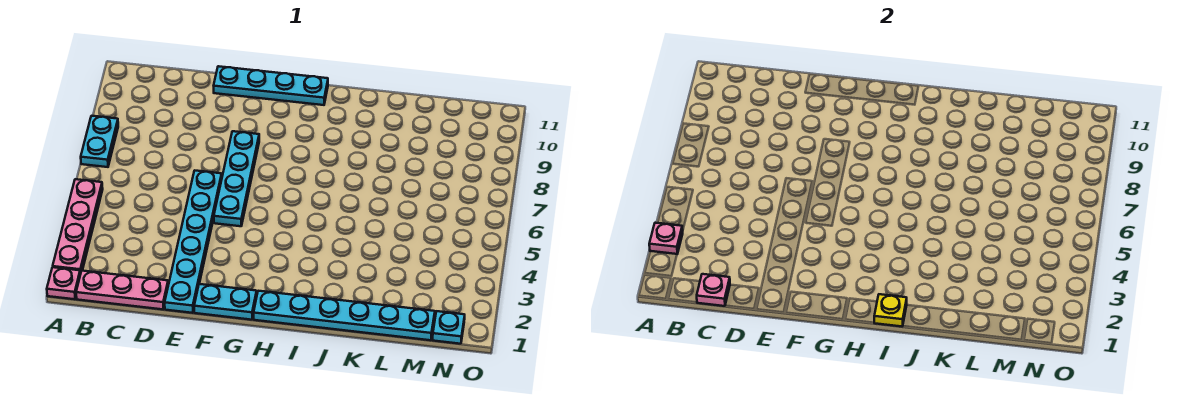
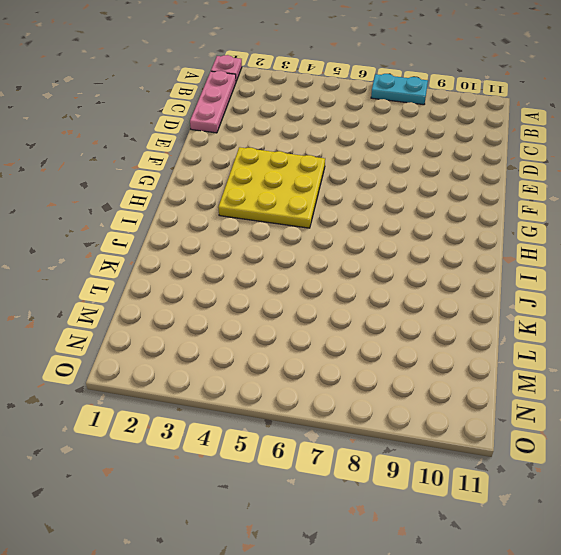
yellow 3x3 plate [218,147,325,228] -> cyan 1x4 plate [214,131,259,226]
none -> pink 1x4 plate [53,179,103,274]
none -> cyan 1x6 plate [165,171,222,313]
none -> cyan 1x4 plate [214,66,328,105]

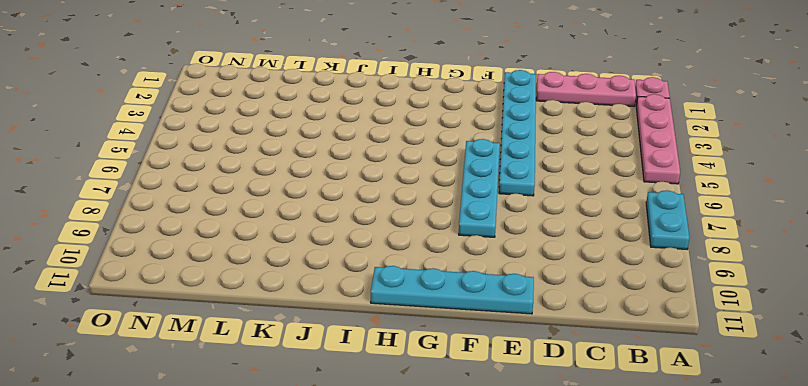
none -> cyan 1x2 plate [194,284,257,320]
none -> cyan 1x6 plate [254,291,435,340]
none -> cyan 1x1 plate [433,311,465,344]

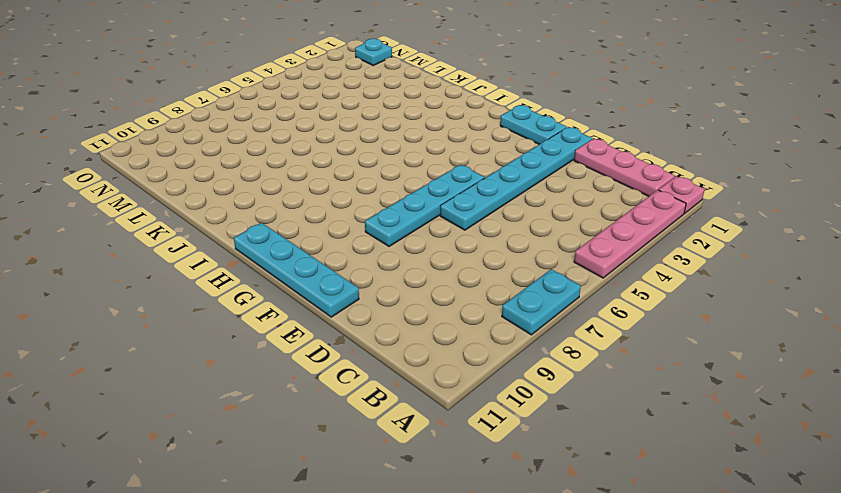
none -> cyan 1x6 plate [254,291,435,340]
none -> pink 1x1 plate [649,223,683,254]
none -> pink 1x1 plate [697,274,730,306]

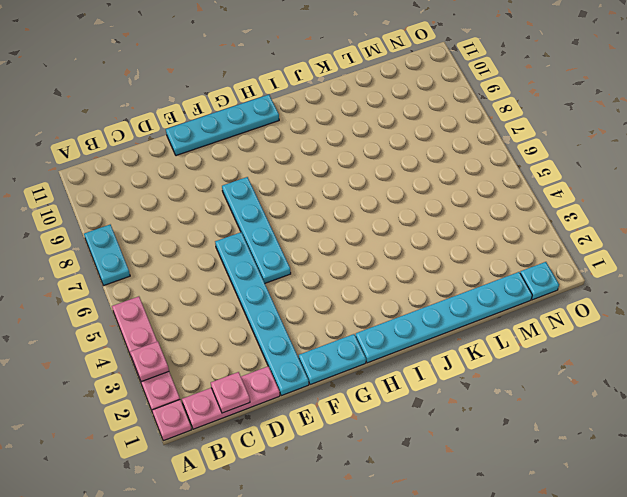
none -> yellow 1x1 plate [874,294,907,327]

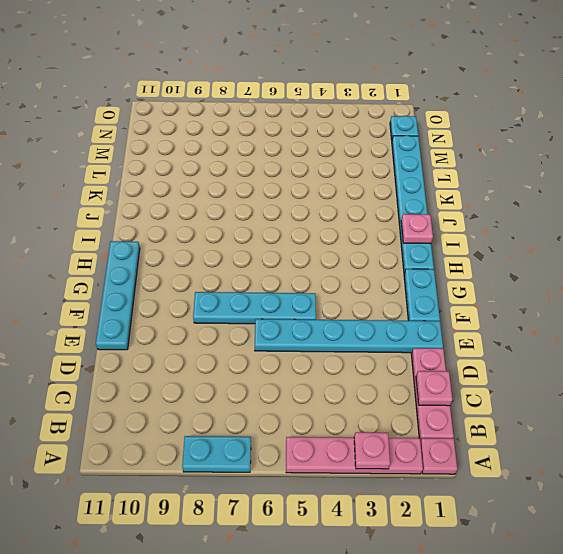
pink 1x1 plate [401,214,433,244] -> yellow 1x1 plate [874,294,907,327]

